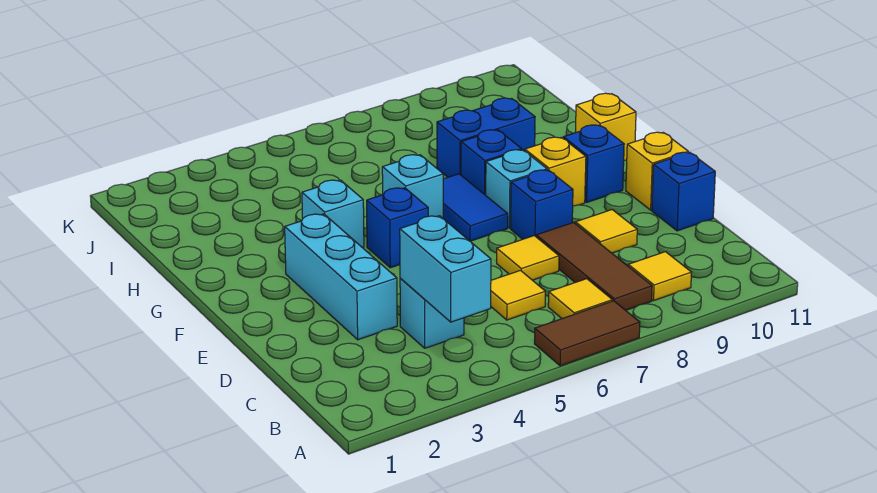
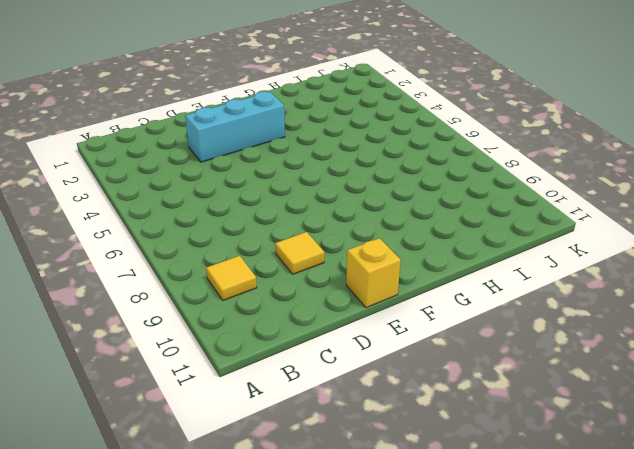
none -> brown 1x2 tile [534,301,640,366]
none -> yellow 1x1 tile [548,279,612,319]
none -> brown 1x3 tile [536,223,652,310]

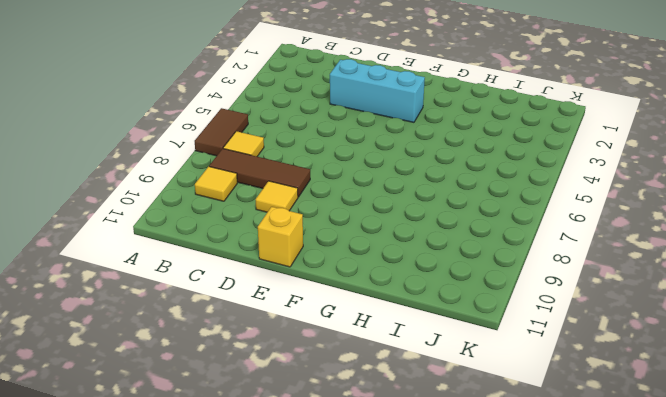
none -> cyan 1x1 brick [400,279,464,348]
none -> yellow 1x1 tile [491,270,545,320]
none -> yellow 1x1 tile [497,236,559,280]

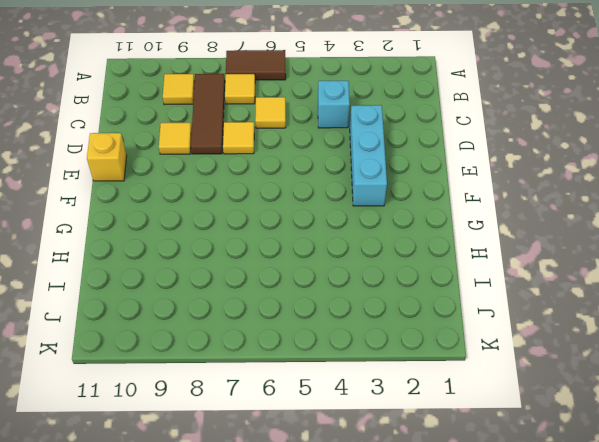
none -> blue 1x1 brick [652,152,715,231]
none -> blue 1x1 brick [511,170,573,239]
none -> blue 1x1 brick [367,188,428,268]

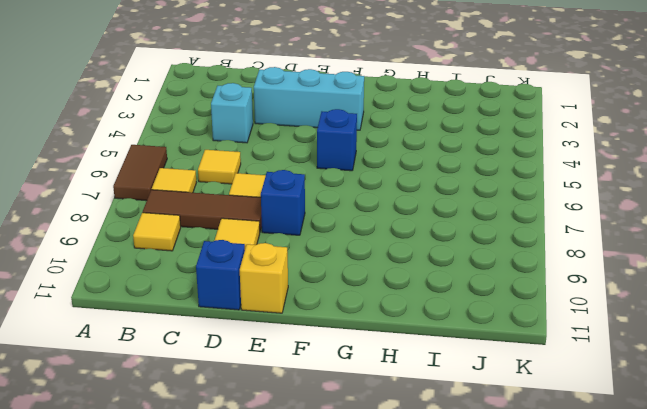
none -> blue 1x2 tile [443,174,508,241]
none -> cyan 1x1 brick [486,150,547,228]
none -> yellow 1x1 brick [525,137,586,206]

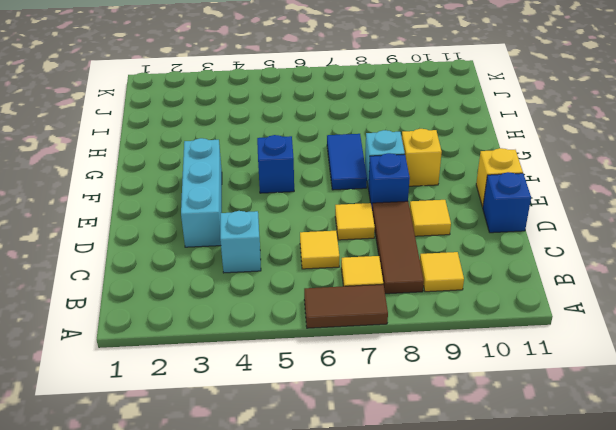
none -> blue 1x1 brick [563,125,624,202]
none -> cyan 1x1 brick [302,180,364,248]
none -> cyan 1x1 brick [382,155,443,218]

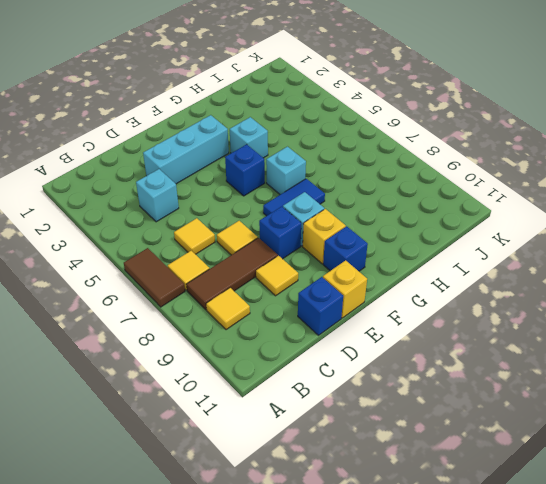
none -> blue 1x1 brick [461,130,522,195]
none -> yellow 1x1 brick [575,93,636,161]
none -> blue 1x2 brick [437,98,535,177]

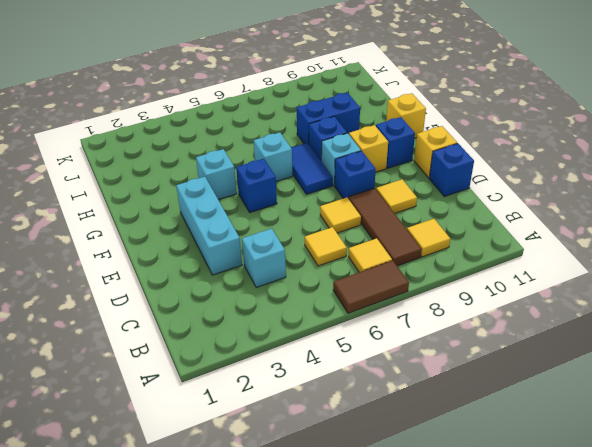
none -> cyan 1x2 brick [400,216,491,322]

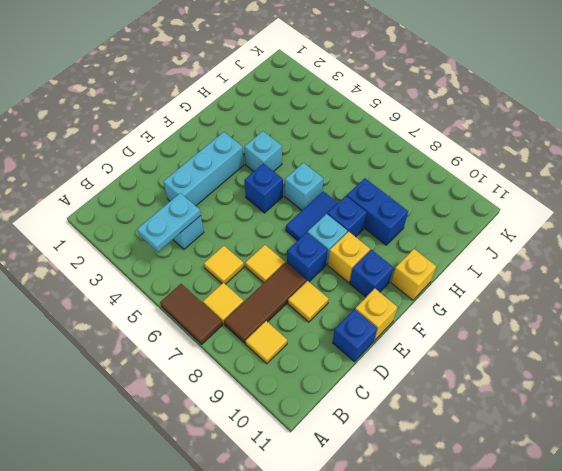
cyan 1x2 plate [137,193,201,252] -> cyan 1x2 brick [400,216,491,322]

